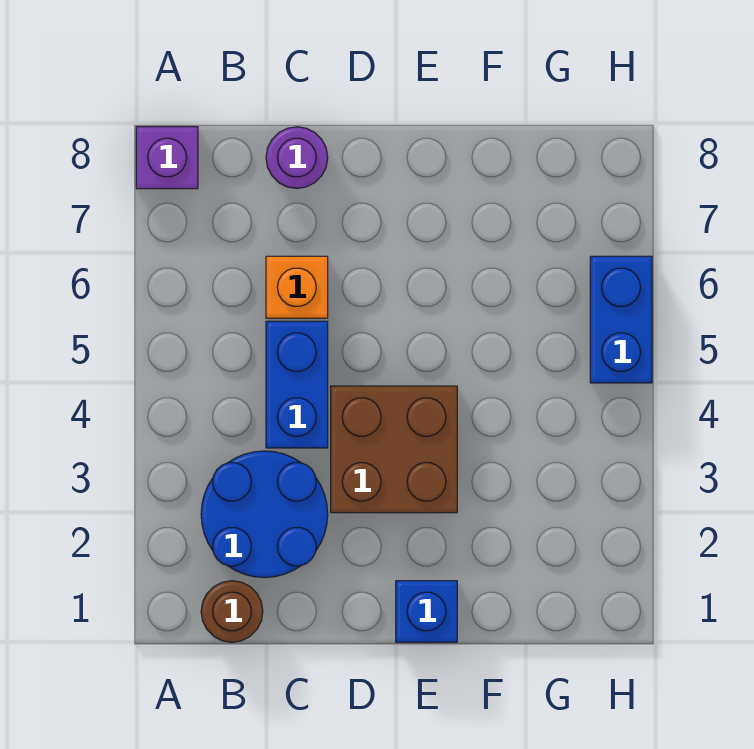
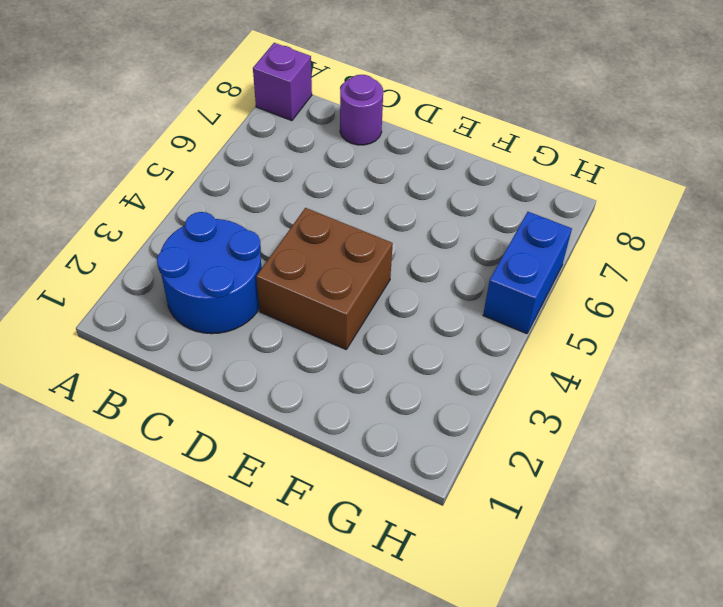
none -> brown 1x1 round brick [201,581,263,642]
none -> blue 1x2 brick [266,321,328,448]

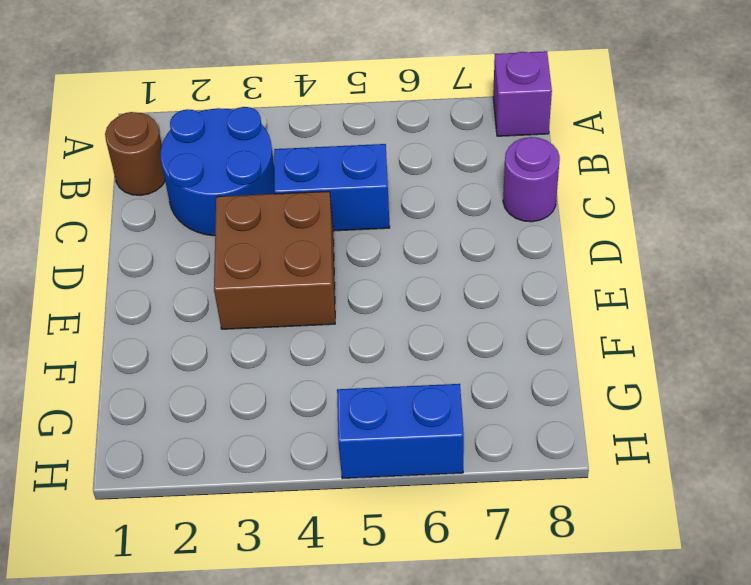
none -> orange 1x1 brick [266,256,328,318]
none -> blue 1x1 brick [396,581,457,642]

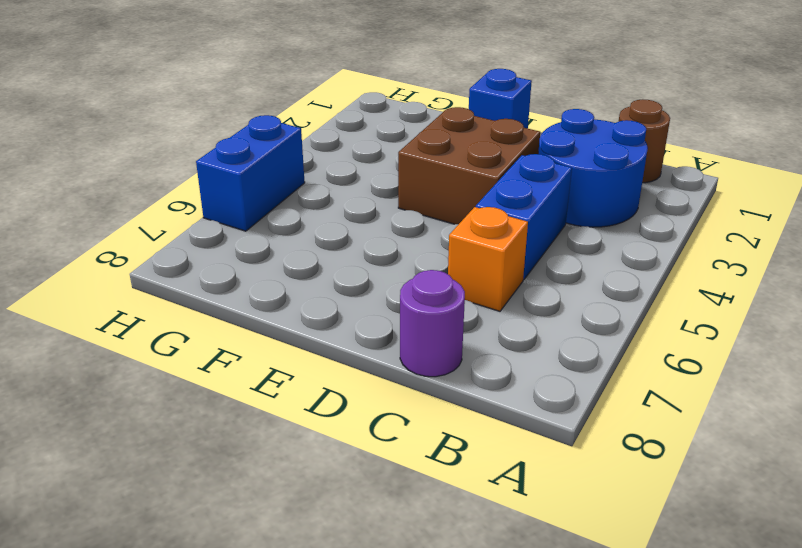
none -> purple 1x1 brick [136,127,198,189]

